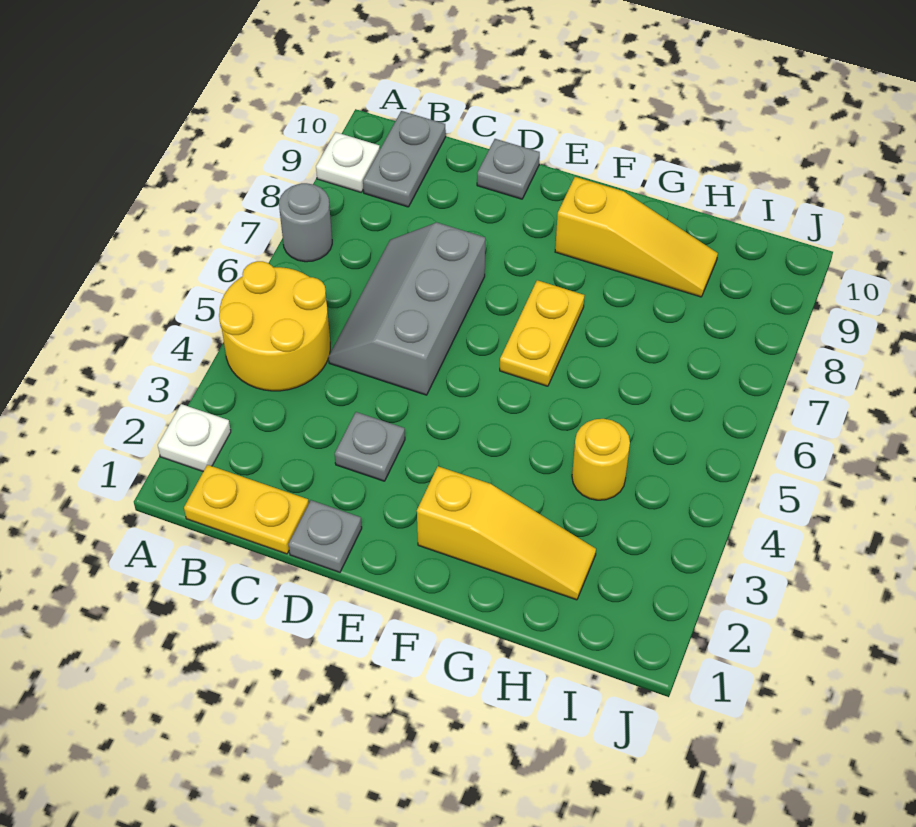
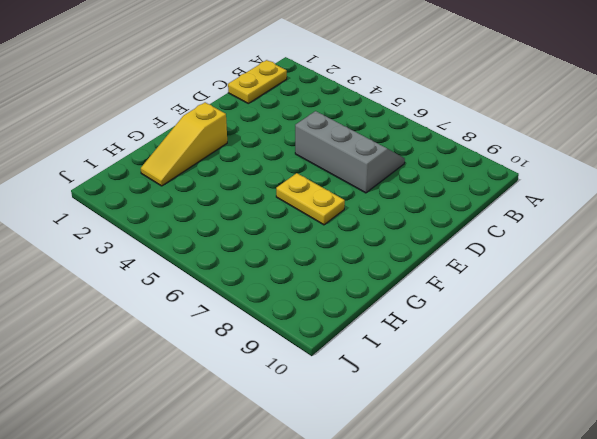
none -> white 1x1 plate [158,404,231,472]
none -> yellow 2x2 round brick [219,261,330,391]
none -> grey 1x1 round brick [279,183,332,262]

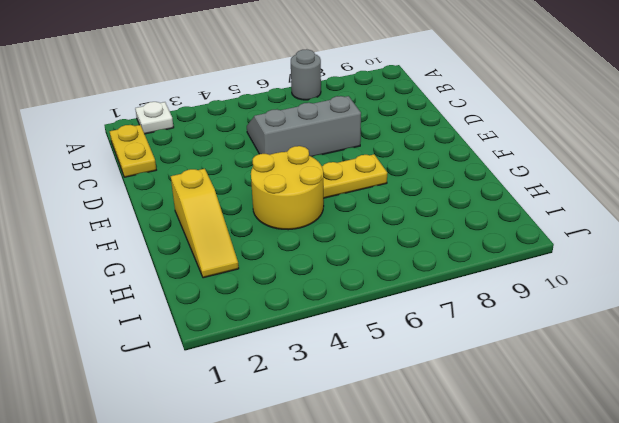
yellow 2x2 round brick [251,146,324,230] -> yellow 2x2 round brick moved to [219,261,330,391]
none -> white 1x1 plate [316,132,380,192]
none -> grey 1x2 plate [363,111,446,207]
none -> grey 1x1 plate [288,500,362,572]

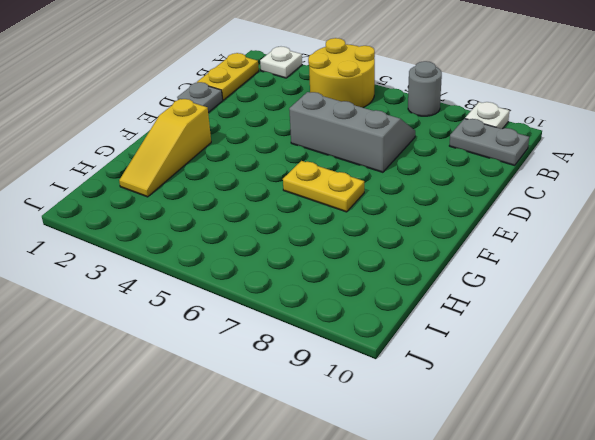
none -> grey 1x1 plate [335,412,405,481]
none -> grey 1x1 plate [477,139,540,199]
none -> yellow 1x3 slope [555,177,718,297]

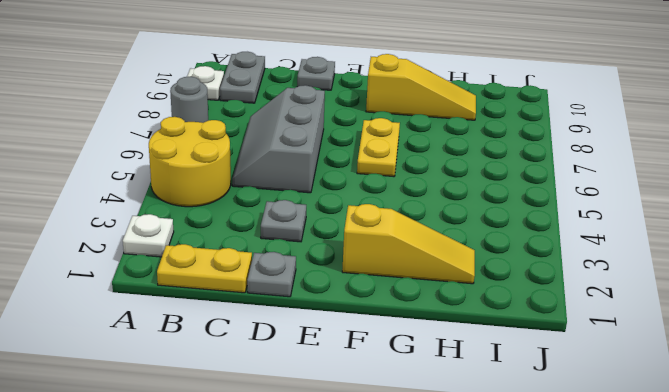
none -> yellow 1x1 round brick [572,419,630,500]

